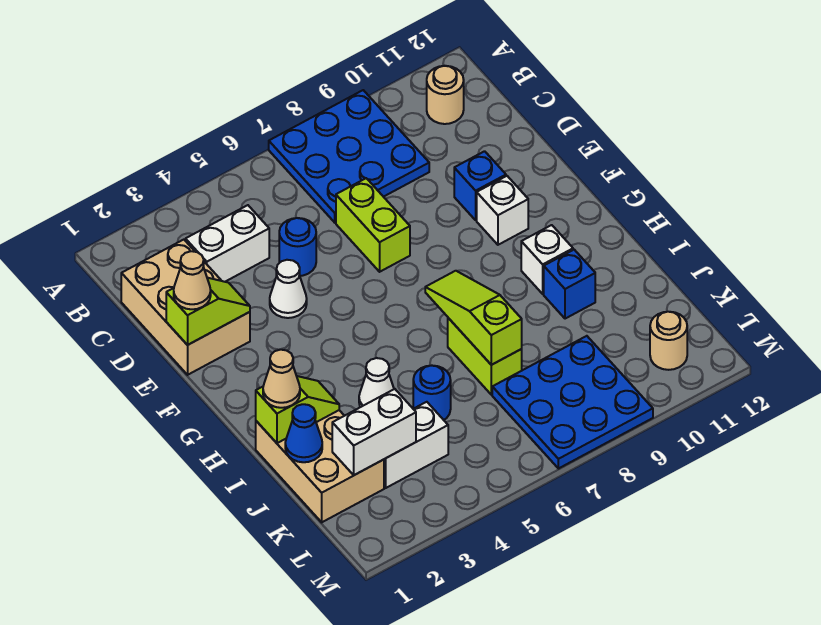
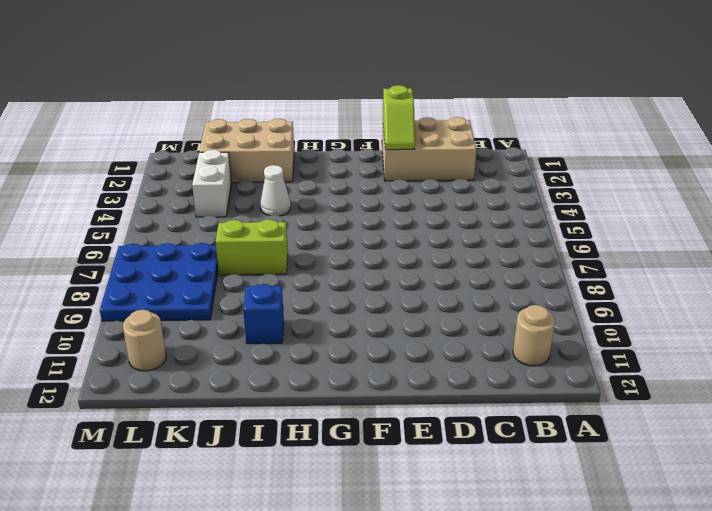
none -> blue 3x3 plate [269,90,429,223]
none -> white 1x2 brick [186,205,269,282]
none -> blue 1x1 round brick [279,218,316,276]

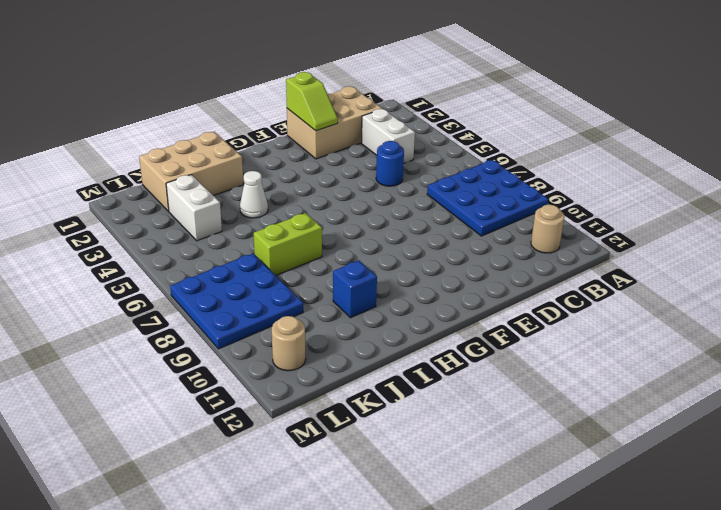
none -> lime 1x2 brick [336,178,410,272]
none -> white 1x1 cone [270,260,307,318]
none -> blue 1x1 brick [454,151,506,220]

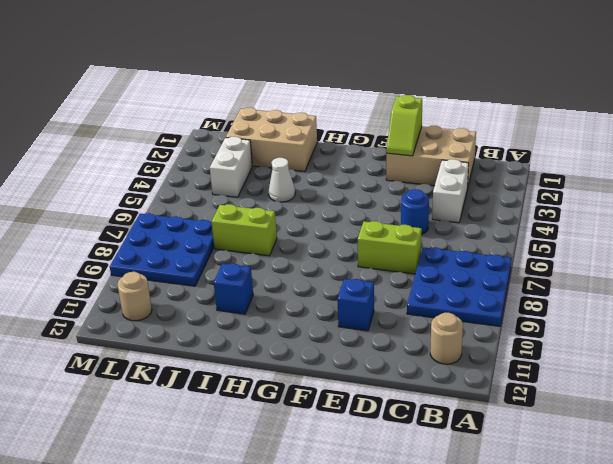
none -> white 1x1 cone [270,260,307,318]
none -> white 1x1 brick [477,176,528,245]
none -> white 1x1 brick [521,225,573,294]

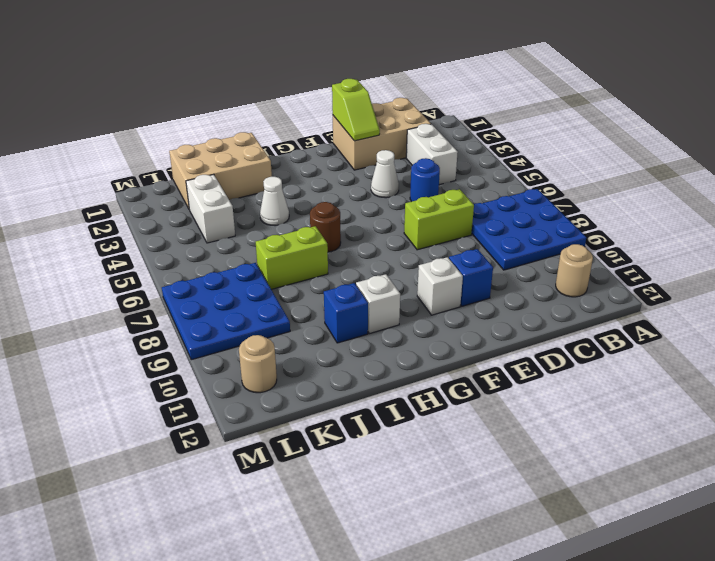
brown 1x1 round brick [310,202,341,252] -> none
none -> blue 1x1 round brick [413,366,451,420]
none -> lime 1x3 slope [425,271,522,365]
none -> lime 1x2 slope [256,376,339,443]

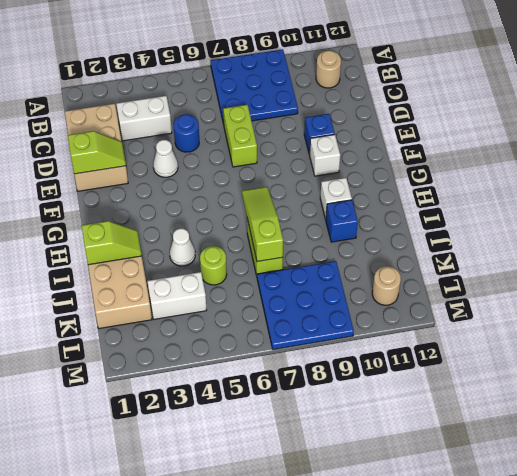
lime 1x1 round brick [200,246,227,285] -> blue 1x1 round brick [413,366,451,420]
none -> blue 1x1 cone [285,404,322,462]
none -> white 1x2 brick [332,389,416,475]
none -> tan 1x1 cone [174,251,211,309]

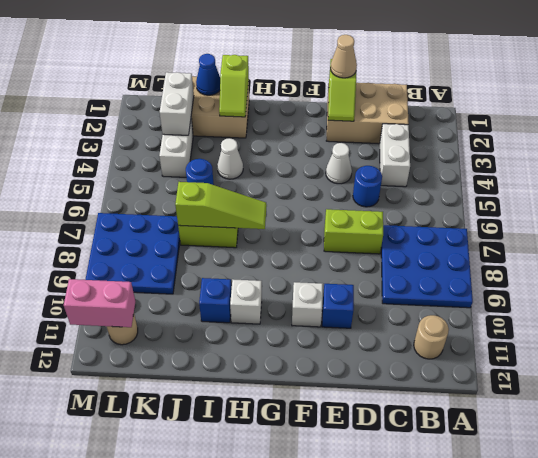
pink 1x2 brick [64,279,135,327] -> none
none -> tan 1x1 cone [263,350,300,408]

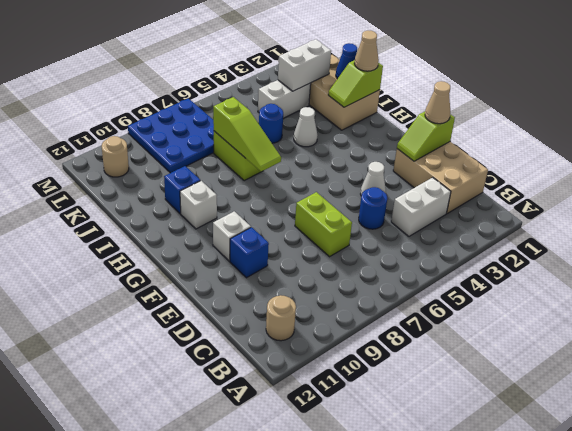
none -> blue 3x3 plate [269,90,429,223]

